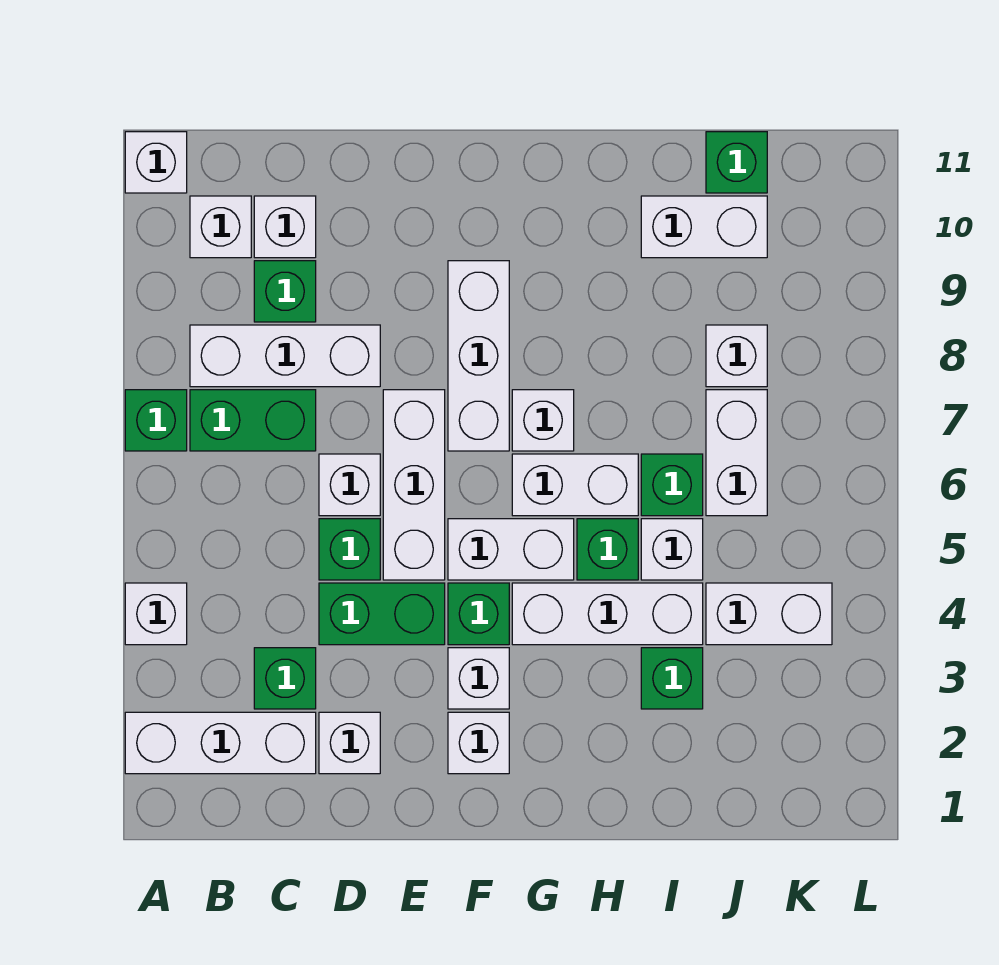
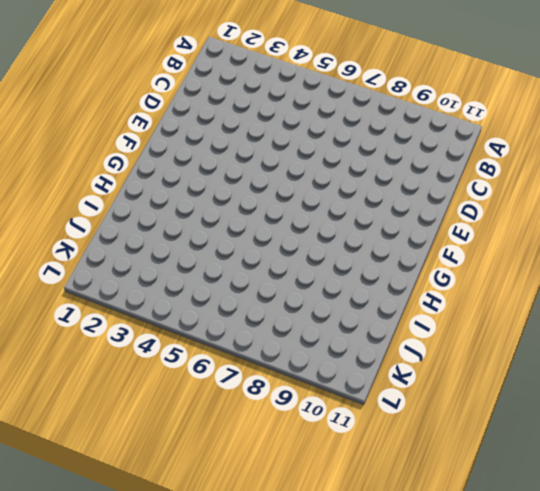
none -> white 1x3 brick [125,712,316,774]
none -> white 1x1 brick [125,583,187,645]
none -> green 1x1 brick [125,390,187,451]
none -> white 1x1 brick [125,132,187,193]

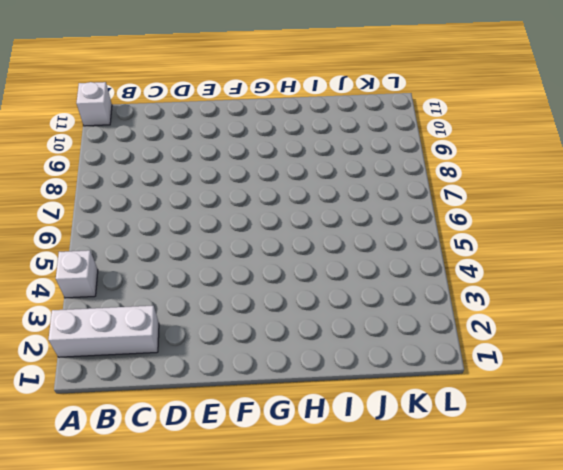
none -> green 1x1 brick [125,390,187,451]
none -> green 1x2 brick [190,390,316,451]
none -> white 1x3 brick [190,325,380,387]
none -> white 1x1 brick [190,196,251,258]

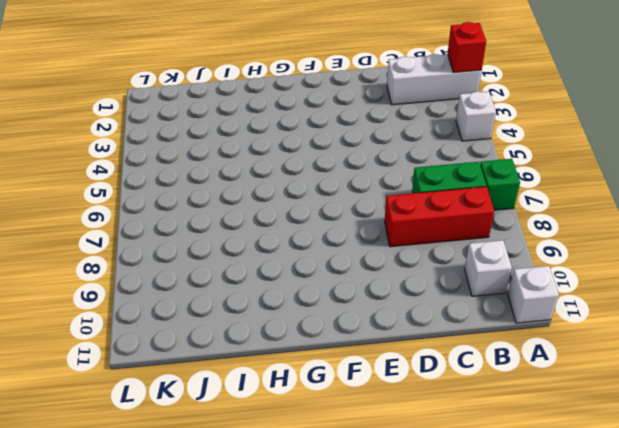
red 1x1 brick [448,22,486,73] -> none
red 1x3 brick [385,187,494,247] -> white 1x3 brick [190,325,380,387]
none -> green 1x1 brick [254,648,316,709]
none -> green 1x1 brick [254,261,316,322]
none -> white 1x1 brick [254,196,316,258]
none -> white 1x1 brick [319,712,380,774]

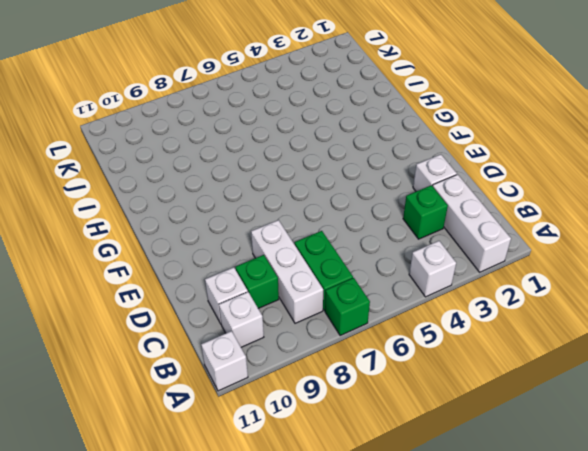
none -> green 1x2 brick [319,583,445,645]
none -> green 1x1 brick [319,519,380,580]
none -> white 1x1 brick [319,454,380,516]
none -> white 1x3 brick [383,390,445,580]

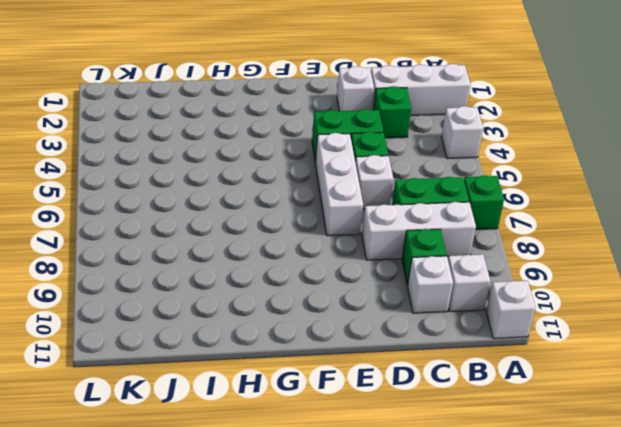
none -> white 1x1 brick [448,712,509,774]
none -> white 1x1 brick [448,648,509,709]
none -> green 1x1 brick [448,583,509,645]
none -> white 1x2 brick [448,519,574,580]

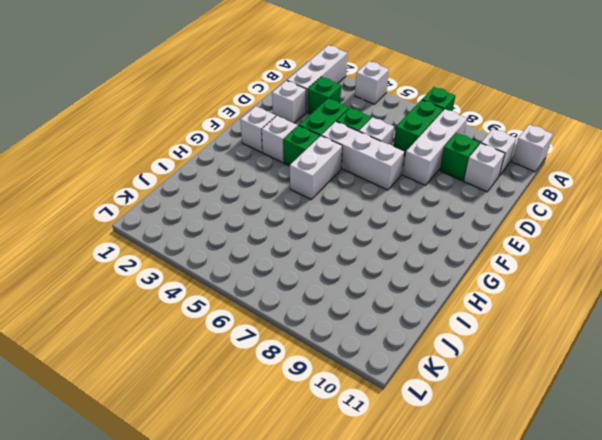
none -> white 1x3 brick [448,261,509,451]
none -> white 1x3 brick [512,583,703,645]
none -> white 1x2 brick [512,454,638,516]
none -> white 1x1 brick [512,390,574,451]

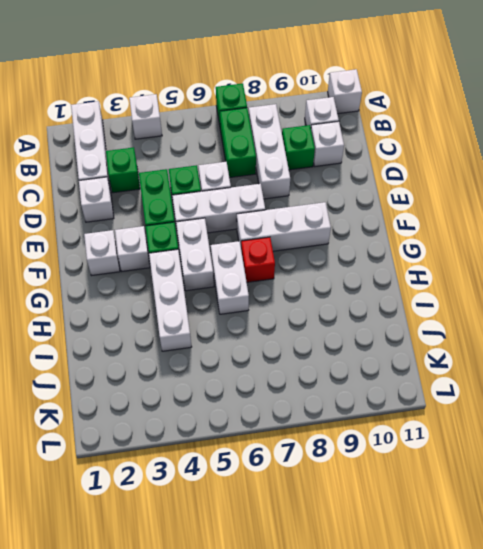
red 1x1 brick [241,237,275,282] -> white 1x1 brick [512,390,574,451]
none -> green 1x1 brick [577,519,638,580]
none -> green 1x1 brick [641,648,703,709]
none -> white 1x1 brick [641,519,703,580]
none -> green 1x1 brick [641,454,703,516]

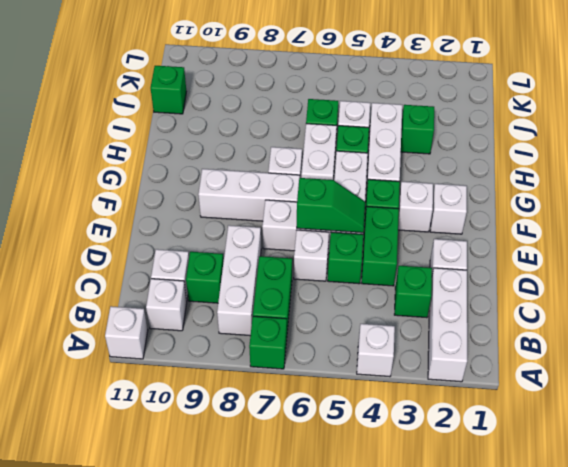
green 1x2 slope [297,178,365,233] -> none
none -> white 1x2 brick [641,196,767,258]
none -> white 1x2 brick [706,583,832,645]
none -> white 1x2 brick [706,390,767,516]
none -> white 1x1 brick [706,325,767,387]

